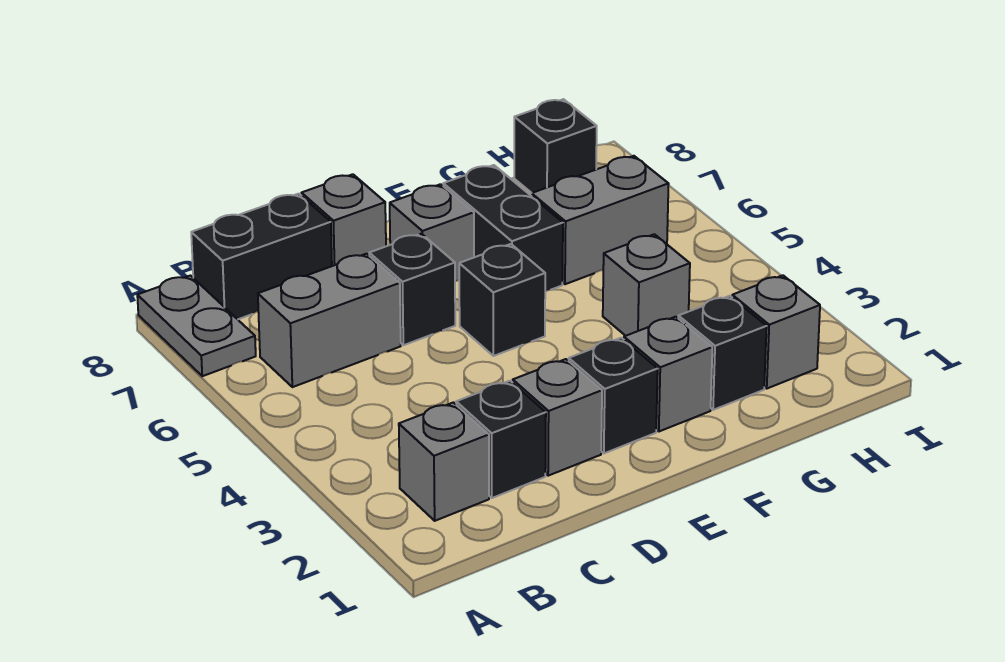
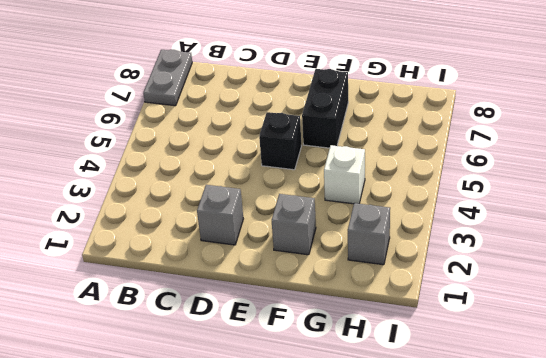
white 1x1 brick [324,145,365,204] -> grey 1x1 brick [603,234,690,336]
none -> grey 1x1 brick [399,402,489,521]
none -> grey 1x2 brick [258,254,401,387]
none -> black 1x2 brick [191,194,332,319]

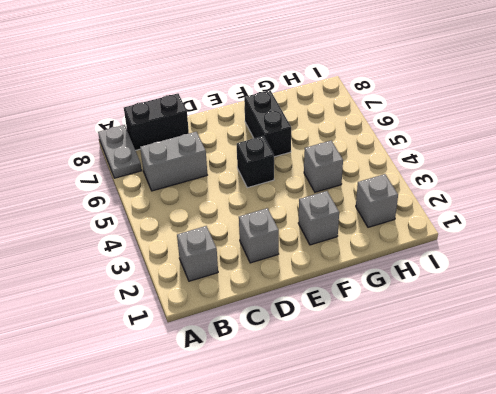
none -> black 1x1 brick [456,381,546,498]
none -> black 1x1 brick [369,234,455,345]
none -> grey 1x1 brick [302,174,386,266]

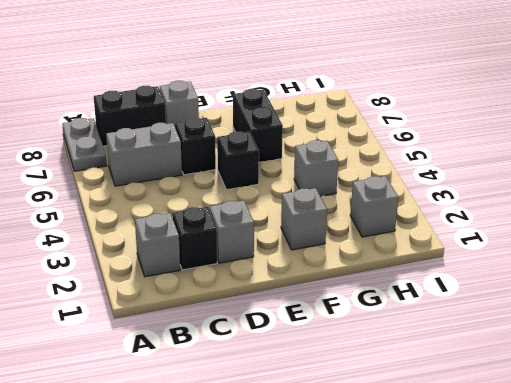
none -> black 1x1 brick [569,338,658,453]
none -> grey 1x1 brick [390,184,474,281]
none -> black 1x1 brick [678,296,767,410]

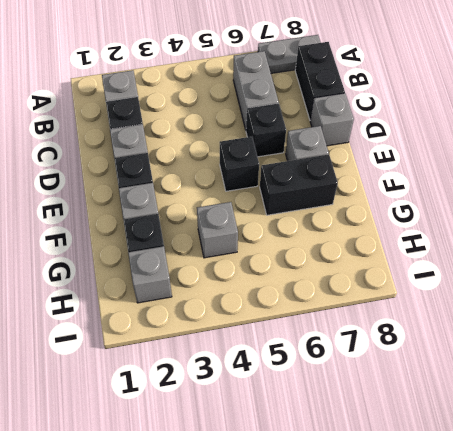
none -> grey 1x2 brick [532,156,669,284]
none -> black 1x1 brick [514,99,597,193]

